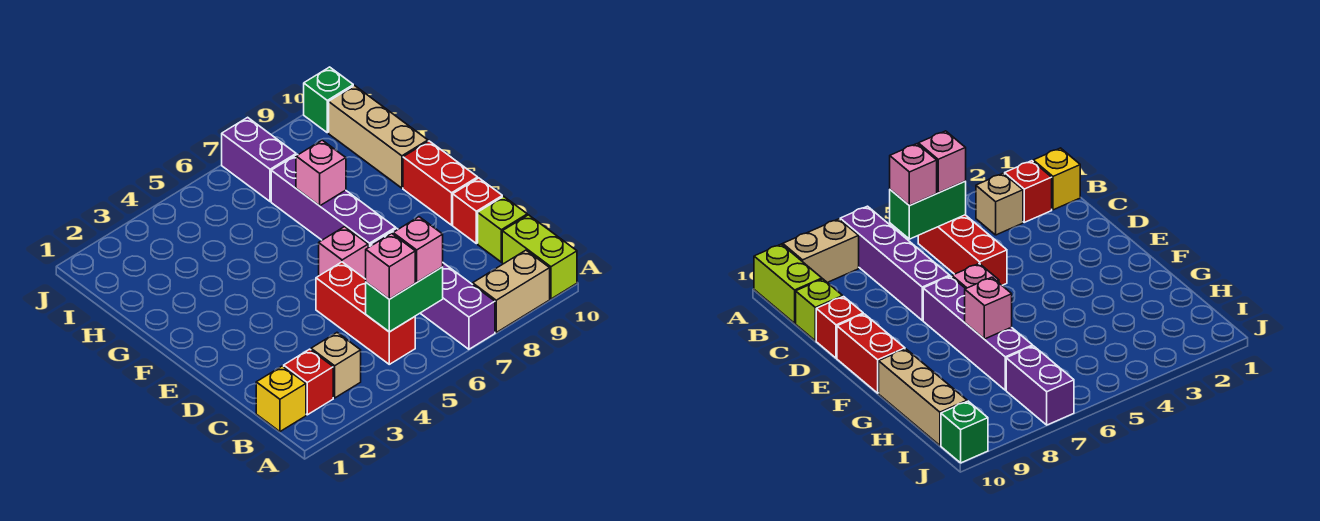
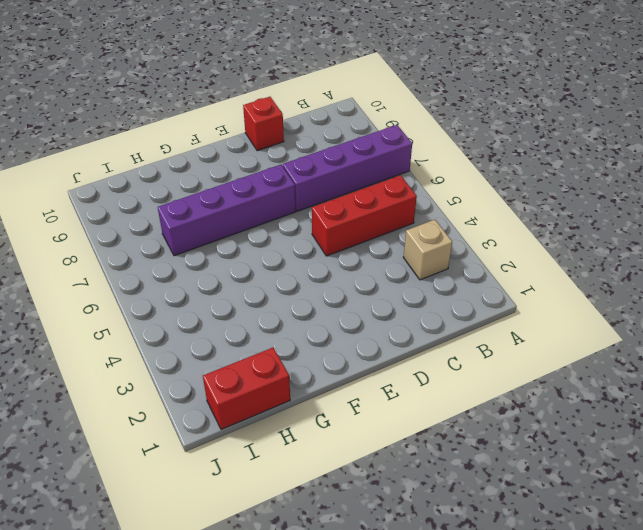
red 1x2 brick [203,347,290,429] -> red 1x2 brick moved to [403,141,478,225]
none -> tan 1x2 brick [473,250,550,332]
none -> lime 1x2 brick [502,215,577,299]
none -> yellow 1x1 brick [256,366,306,432]

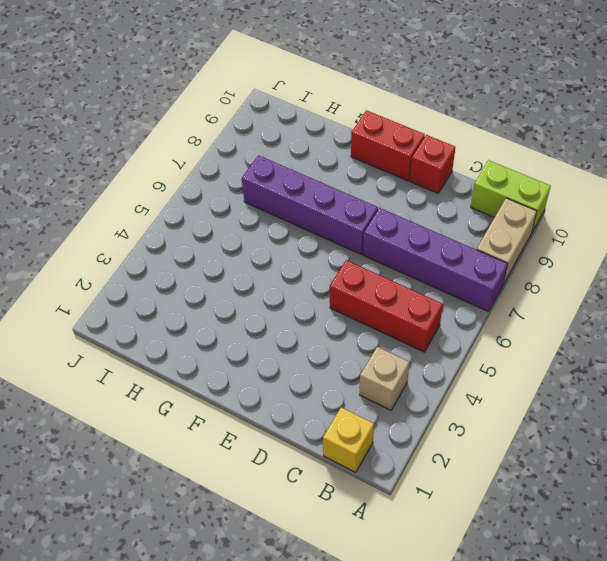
none -> red 1x1 brick [284,349,333,415]
none -> lime 1x1 brick [478,196,527,262]
none -> pink 1x1 brick [319,227,368,278]

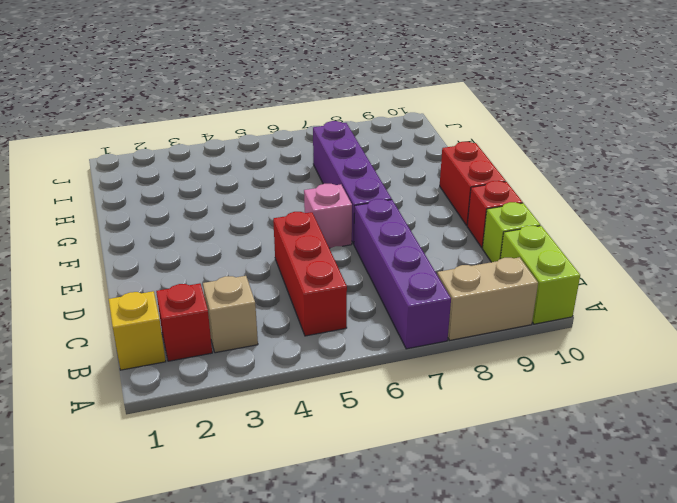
none -> tan 1x3 brick [329,86,428,188]
none -> purple 1x2 brick [222,117,296,202]
none -> green 1x1 brick [304,67,353,133]

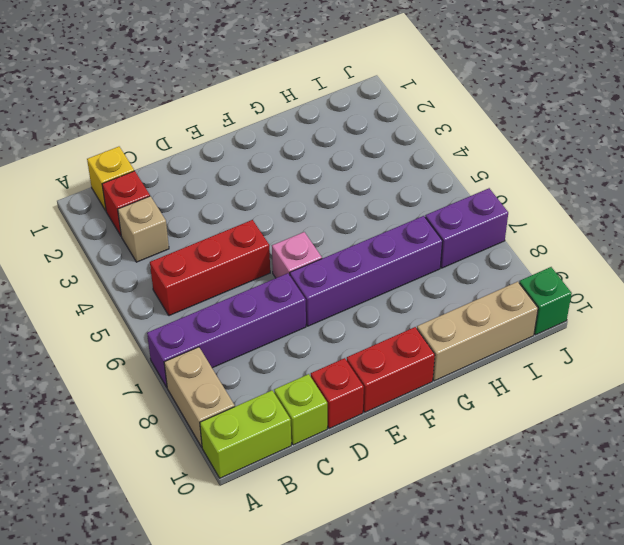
none -> green 1x2 brick [366,267,443,332]
none -> pink 1x1 brick [296,140,346,206]
none -> pink 1x1 brick [366,233,415,299]

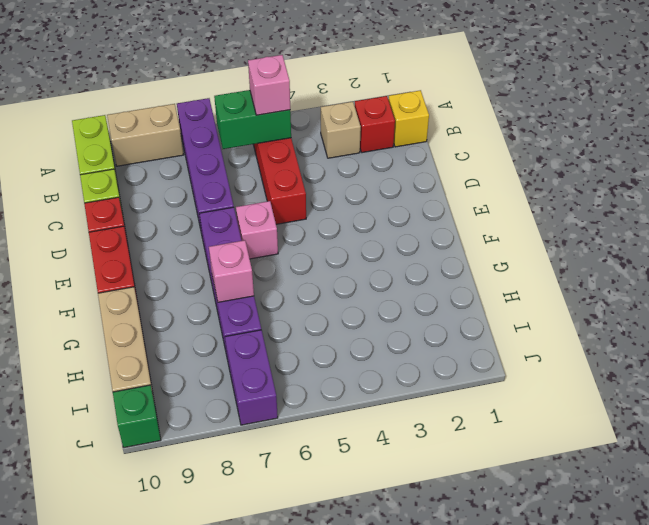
none -> pink 1x1 brick [393,217,443,282]

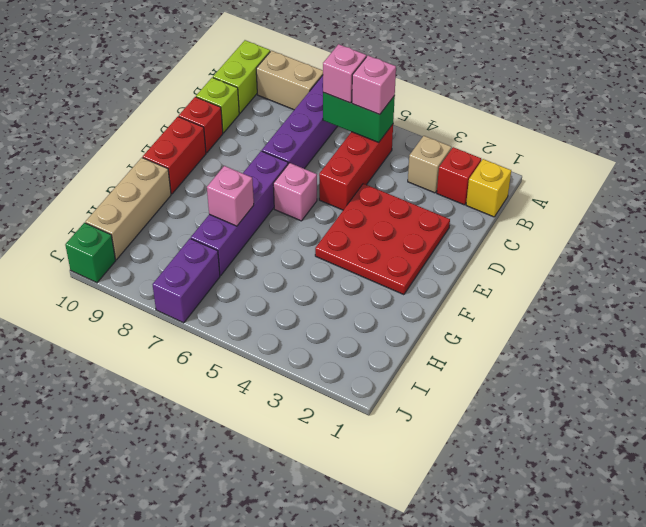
red 3x3 plate [315,184,450,295] -> none

